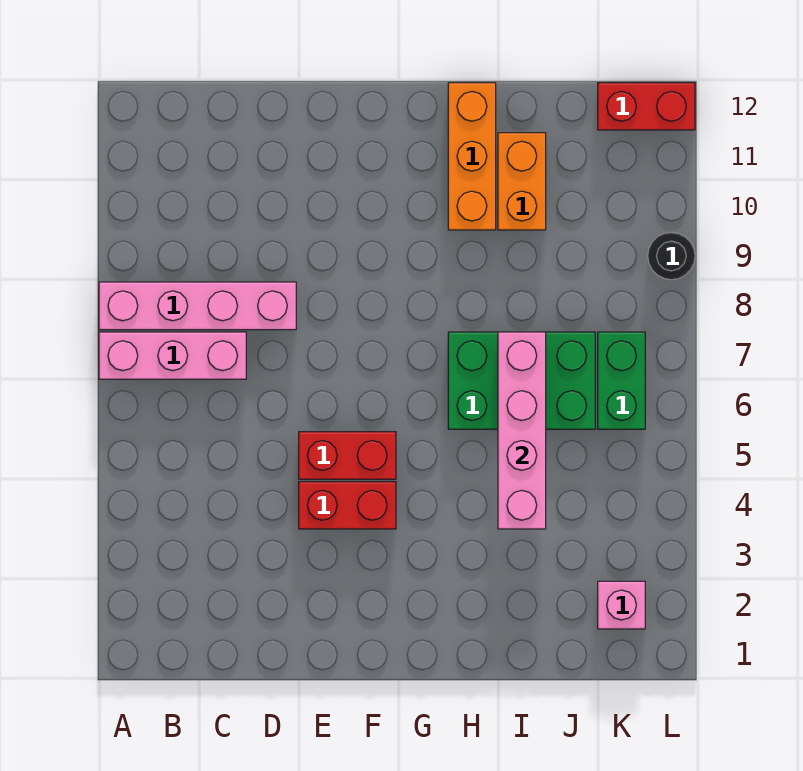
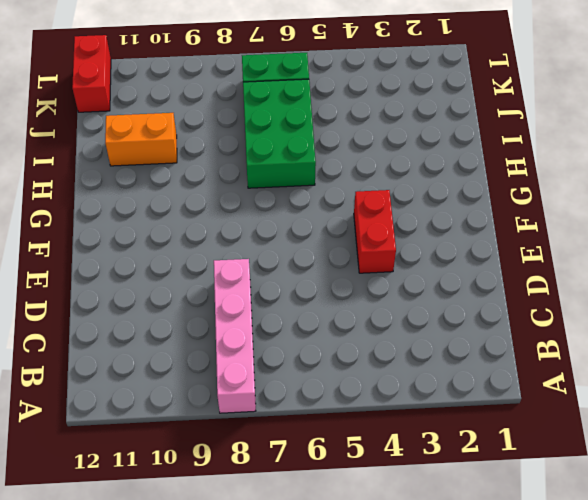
none -> pink 1x3 brick [99,332,246,379]
none -> red 1x2 brick [299,432,396,479]
none -> orange 1x3 brick [448,83,496,230]

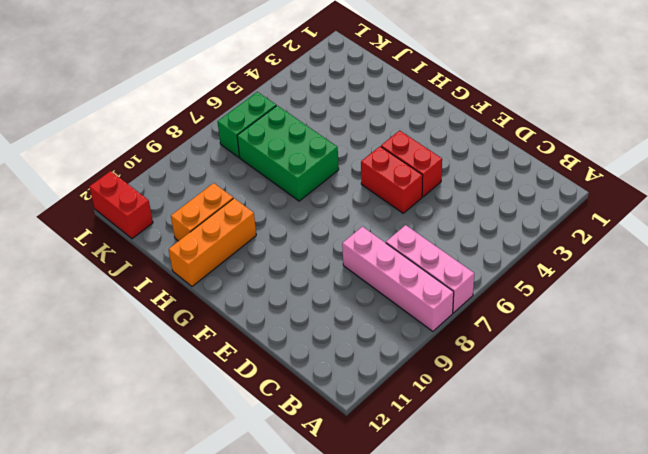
none -> pink 1x1 brick [598,581,645,629]
none -> black 1x1 round brick [648,232,695,280]
none -> pink 1x4 brick [498,332,546,529]

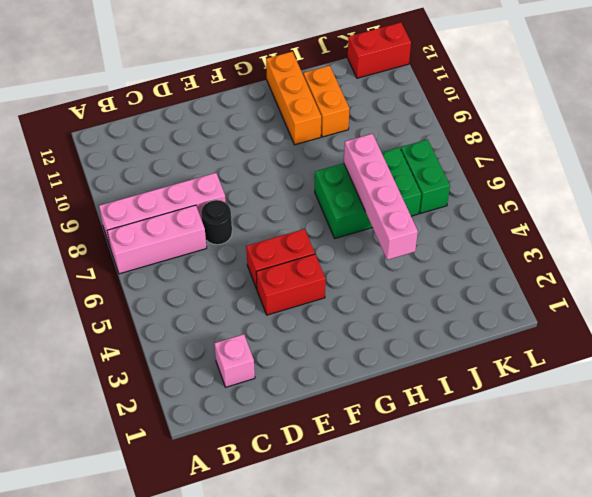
pink 1x1 brick [214,334,255,387] -> pink 1x1 brick moved to [598,581,645,629]
black 1x1 round brick [201,200,232,245] -> black 1x1 round brick moved to [648,232,695,280]

